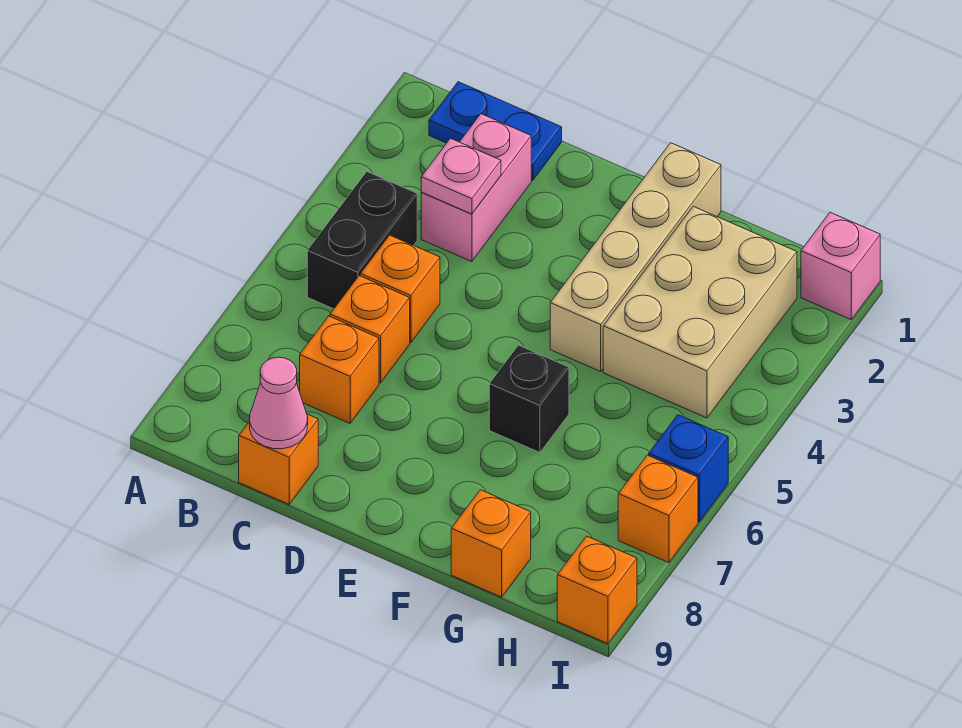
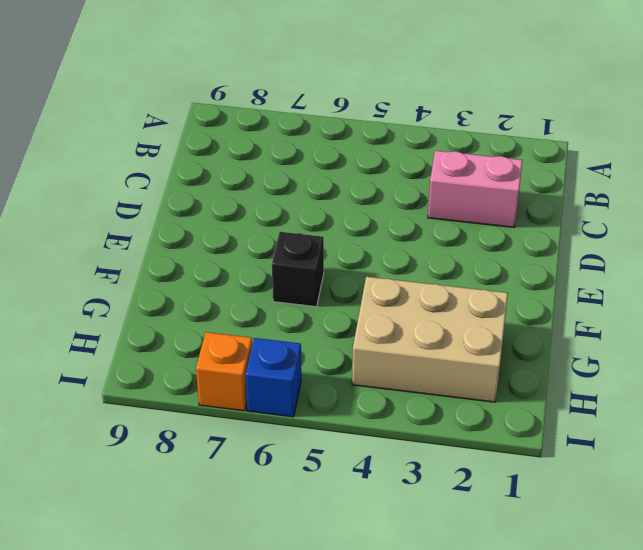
none -> blue 1x2 plate [429,82,562,181]
none -> black 1x2 brick [307,172,417,309]
none -> orange 1x1 brick [360,235,440,342]

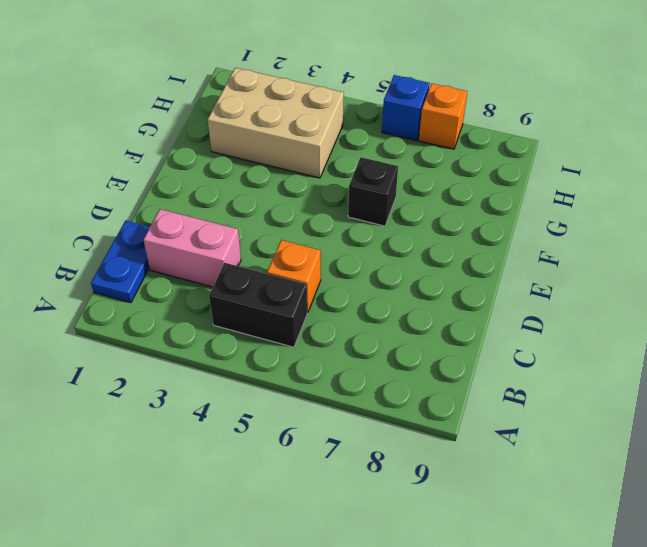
none -> orange 1x1 brick [330,276,410,383]
none -> orange 1x1 brick [300,316,379,423]
none -> orange 1x1 brick [239,414,318,504]

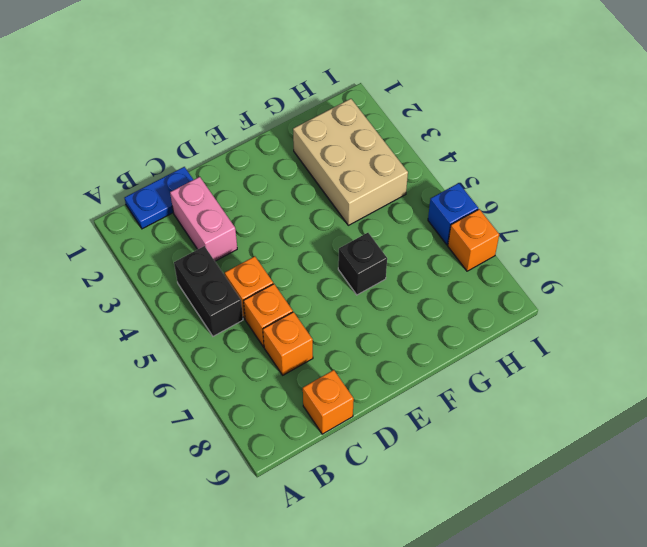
none -> tan 1x4 brick [550,143,721,371]
none -> orange 1x1 brick [451,490,531,597]
none -> pink 1x1 brick [801,212,880,319]

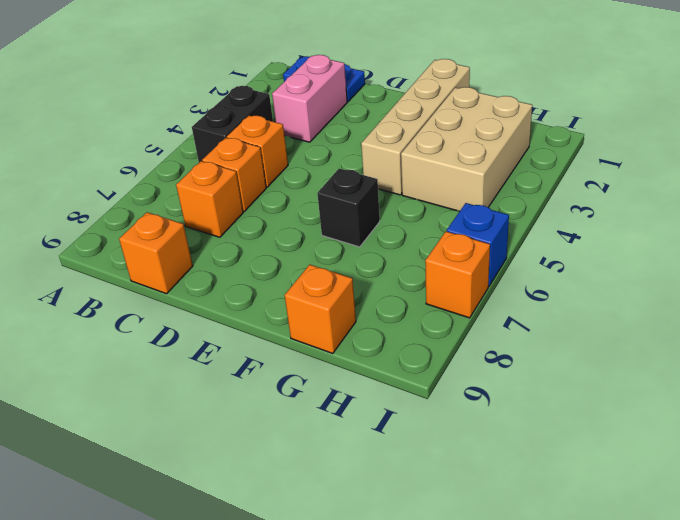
none -> pink 1x1 brick [801,212,880,319]
none -> orange 1x1 brick [557,536,637,643]
none -> pink 1x1 plate [421,138,501,214]

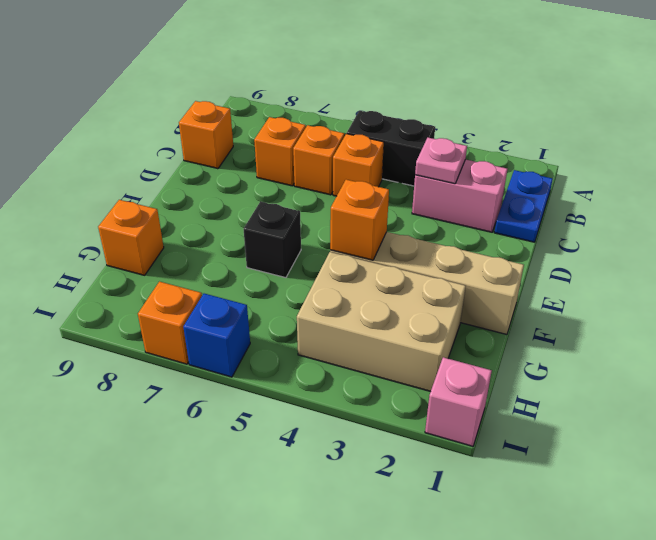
orange 1x1 brick [330,180,389,260] -> orange 1x1 brick moved to [557,536,637,643]
none -> pink 1x1 cone [250,357,308,449]

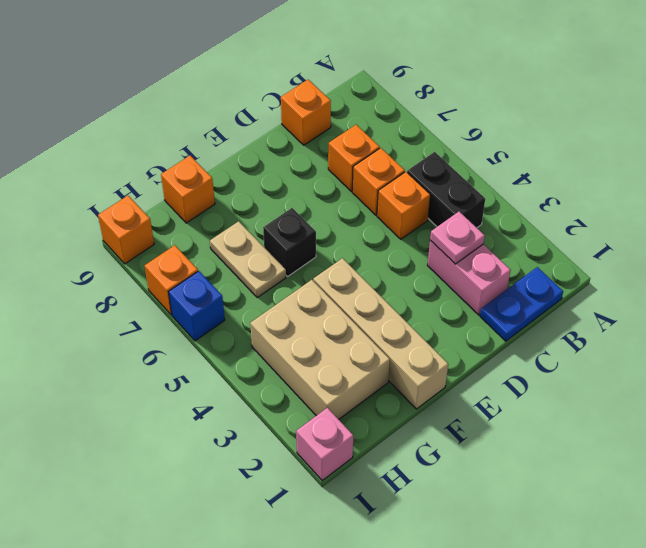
tan 1x2 plate [210,221,286,297] -> none
none -> pink 1x1 cone [250,357,308,449]

